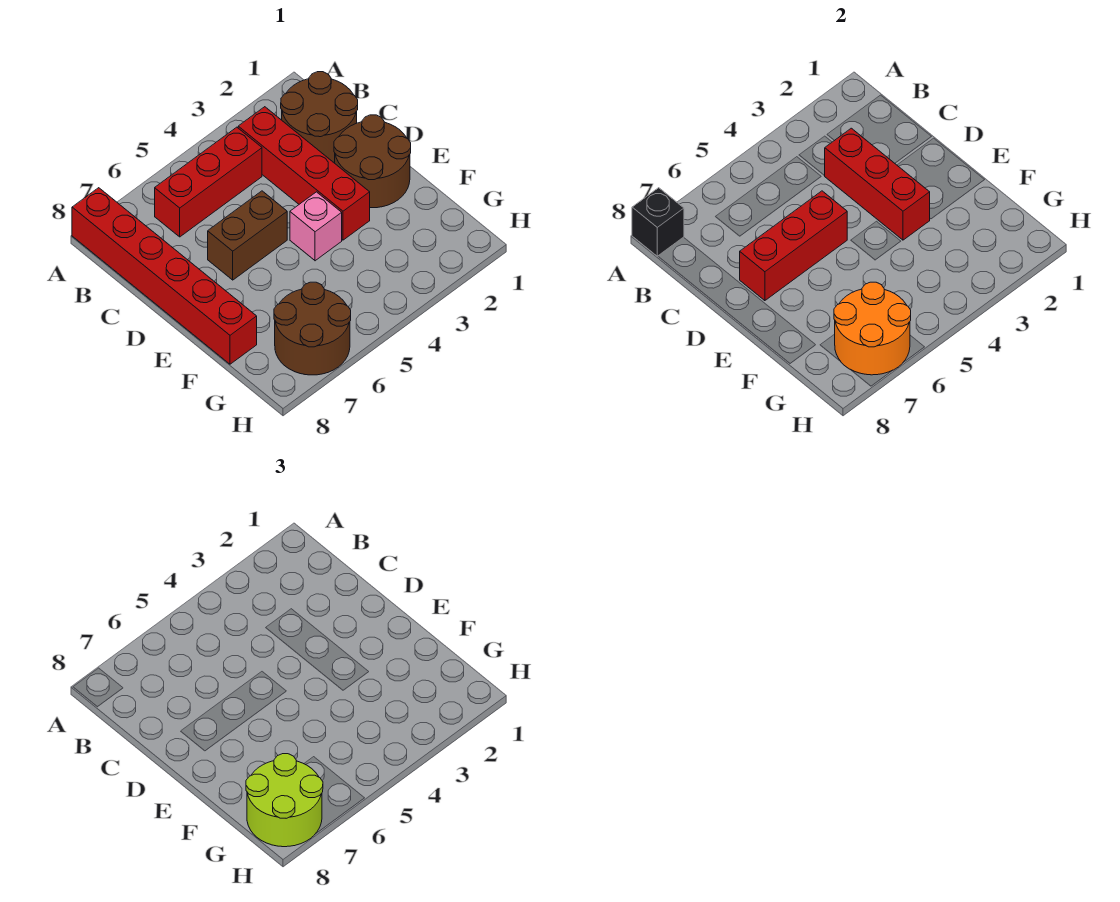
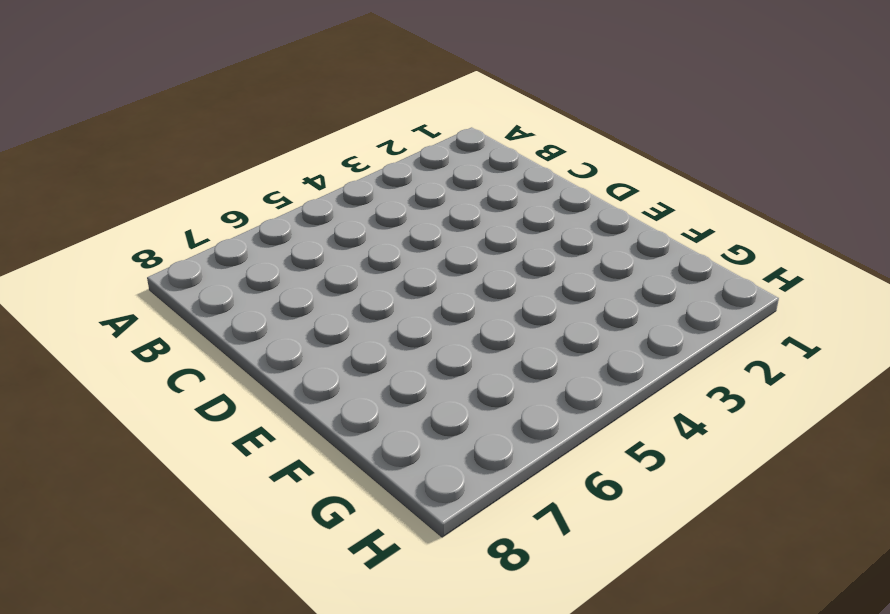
none -> red 1x6 brick [72,188,257,364]
none -> brown 2x2 round brick [281,72,358,162]
none -> red 1x4 brick [238,107,370,240]

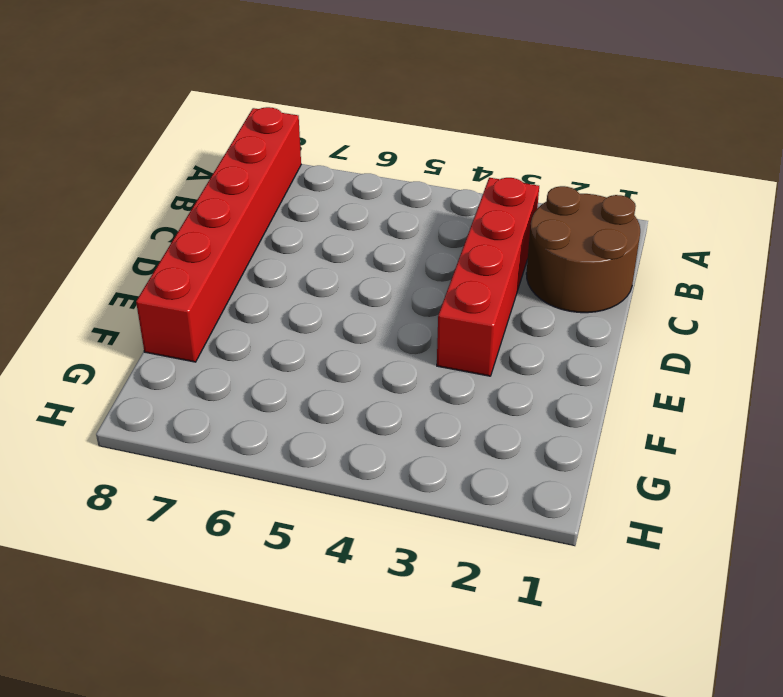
none -> red 1x3 brick [155,127,262,237]
none -> brown 2x2 round brick [334,115,411,208]
none -> brown 1x2 brick [208,191,287,280]

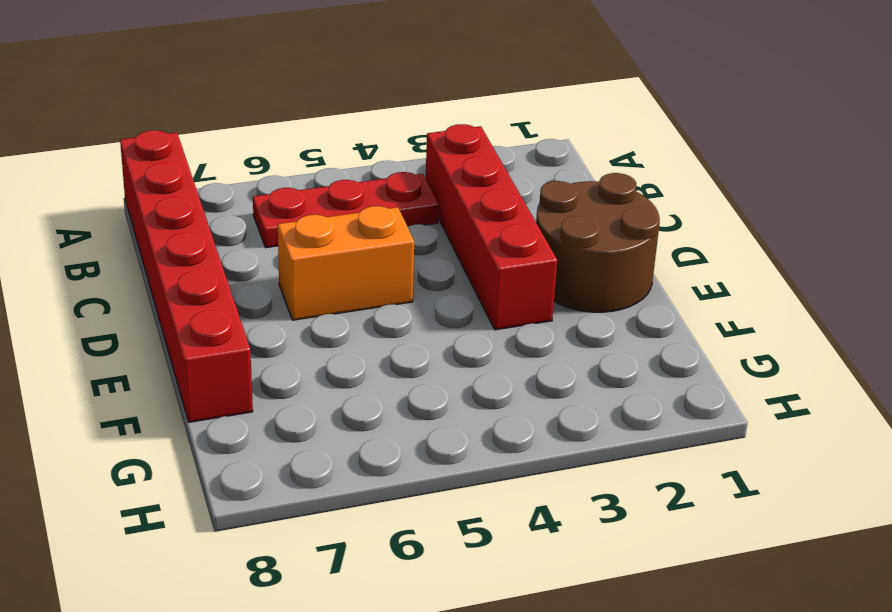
red 1x3 plate [253,172,439,248] -> red 1x3 brick [155,127,262,237]
orange 1x2 brick [278,206,414,320] -> brown 1x2 brick [208,191,287,280]
none -> brown 2x2 round brick [281,72,358,162]
none -> pink 1x1 brick [290,192,342,261]
none -> brown 2x2 round brick [274,282,351,375]

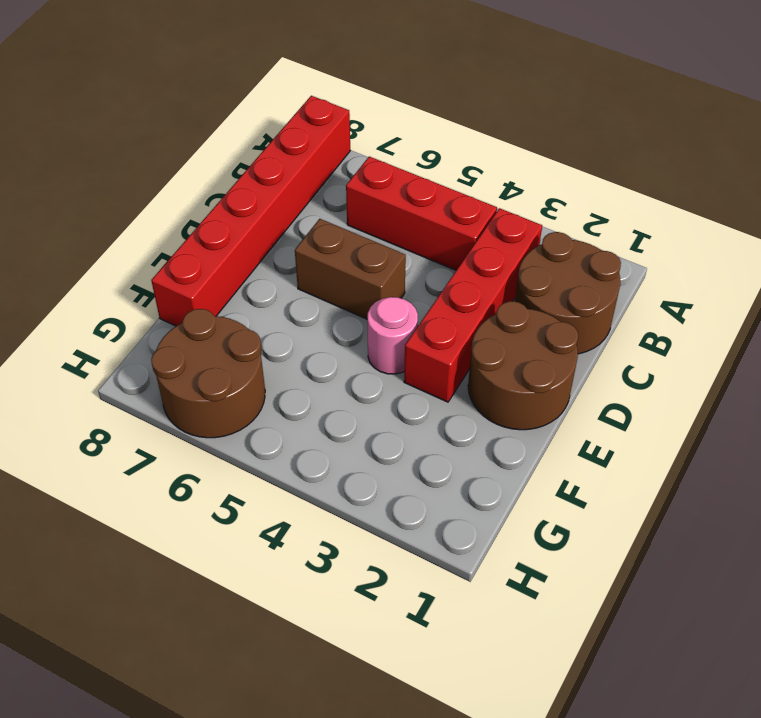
pink 1x1 round brick [367,297,418,374] -> pink 1x1 brick [290,192,342,261]
none -> black 1x1 brick [632,188,684,256]
none -> red 1x3 brick [825,128,930,240]
none -> red 1x3 brick [740,191,847,301]

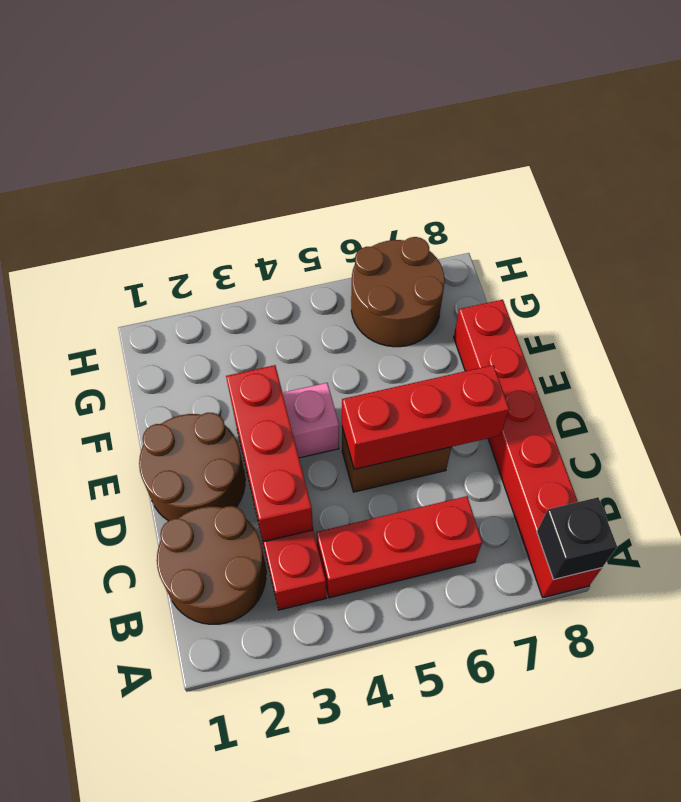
none -> orange 2x2 round brick [834,282,911,375]
none -> lime 2x2 round brick [246,754,323,847]

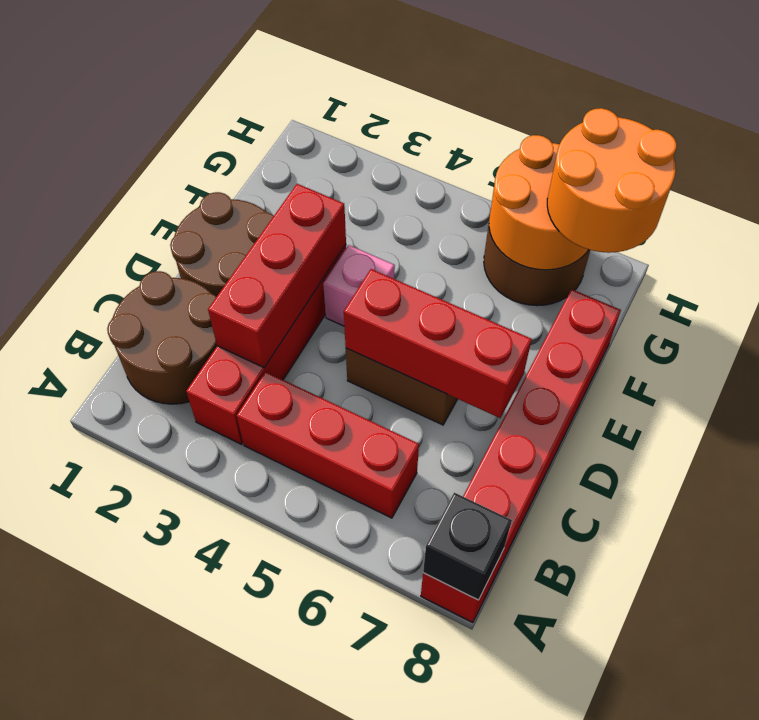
orange 2x2 round brick [547,108,677,253] -> lime 2x2 round brick [246,754,323,847]

